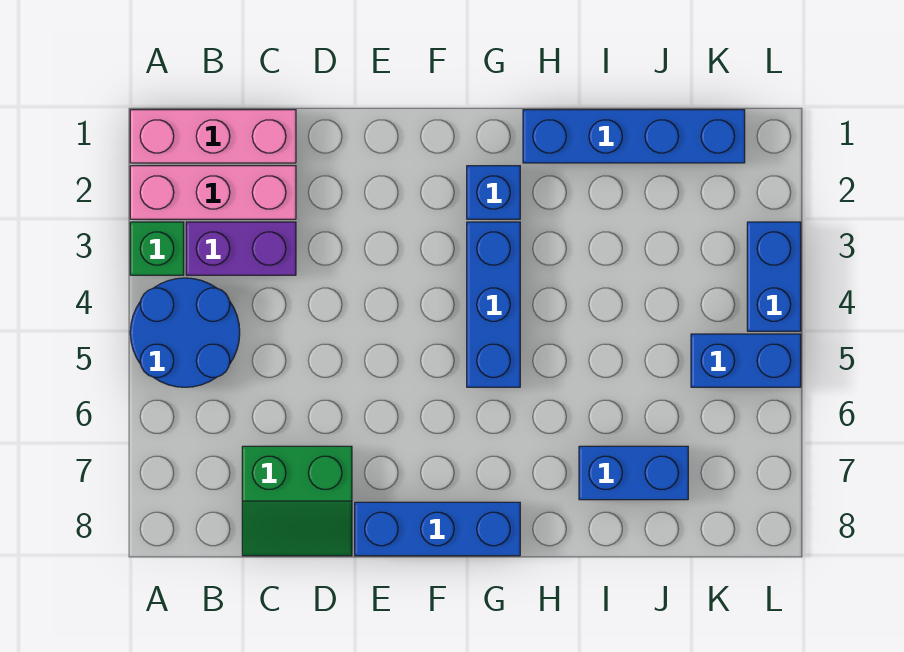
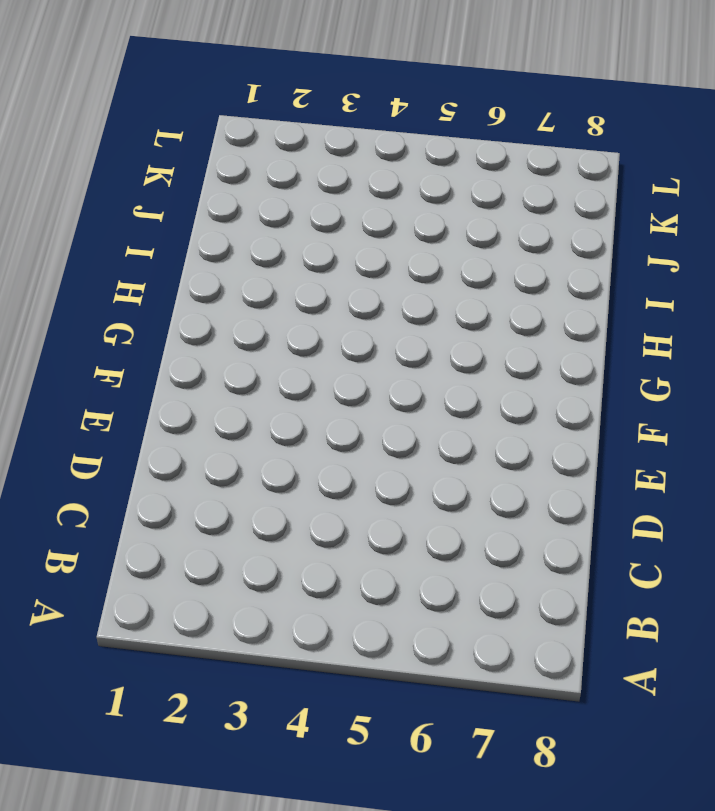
none -> pink 1x3 brick [130,110,296,163]
none -> pink 1x3 brick [130,166,296,219]
none -> green 1x1 brick [130,222,184,275]

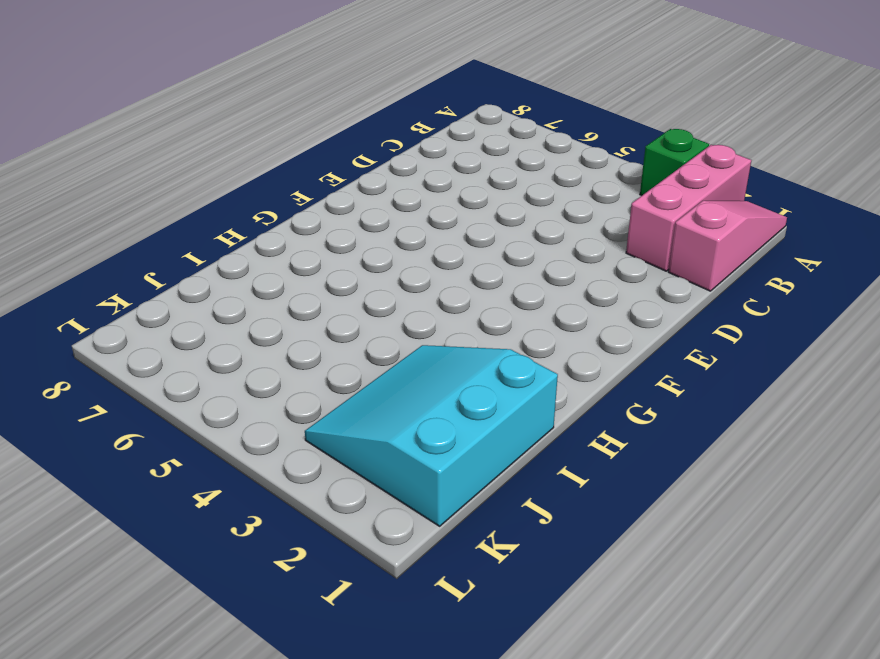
pink 1x3 slope [669,201,787,291] -> pink 1x3 brick [130,110,296,163]
cyan 3x3 slope [305,345,558,526] -> blue 1x4 brick [523,110,745,163]
none -> blue 2x2 round brick [130,278,240,387]
none -> purple 1x2 brick [186,222,296,275]
none -> green 2x2 slope [242,446,352,556]

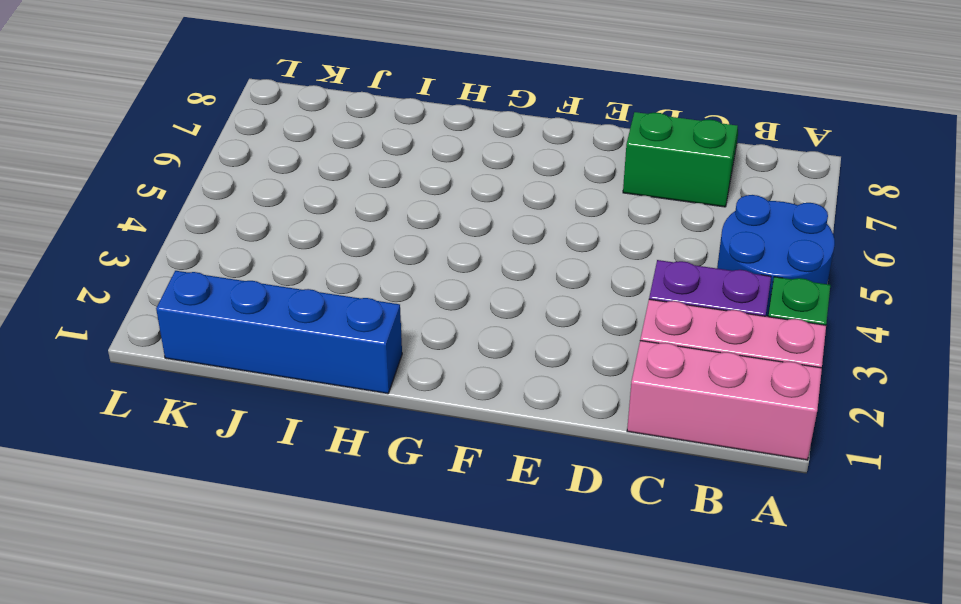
none -> blue 1x3 brick [355,502,520,556]
none -> blue 1x1 brick [467,166,520,219]
none -> blue 1x3 brick [467,222,520,387]

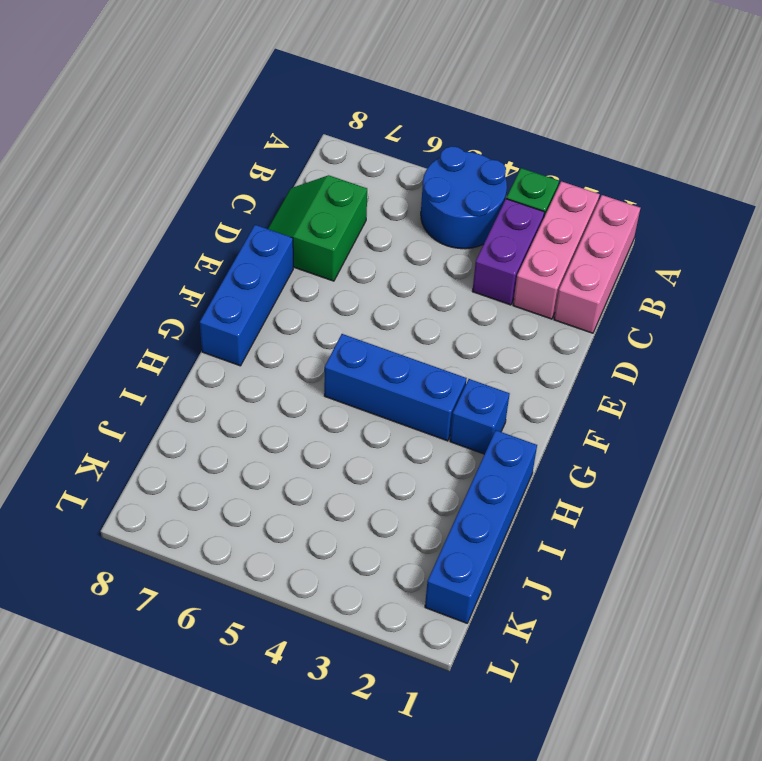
none -> blue 1x2 brick [579,446,688,500]
none -> blue 1x2 brick [691,334,801,387]
none -> blue 1x2 brick [747,222,801,331]

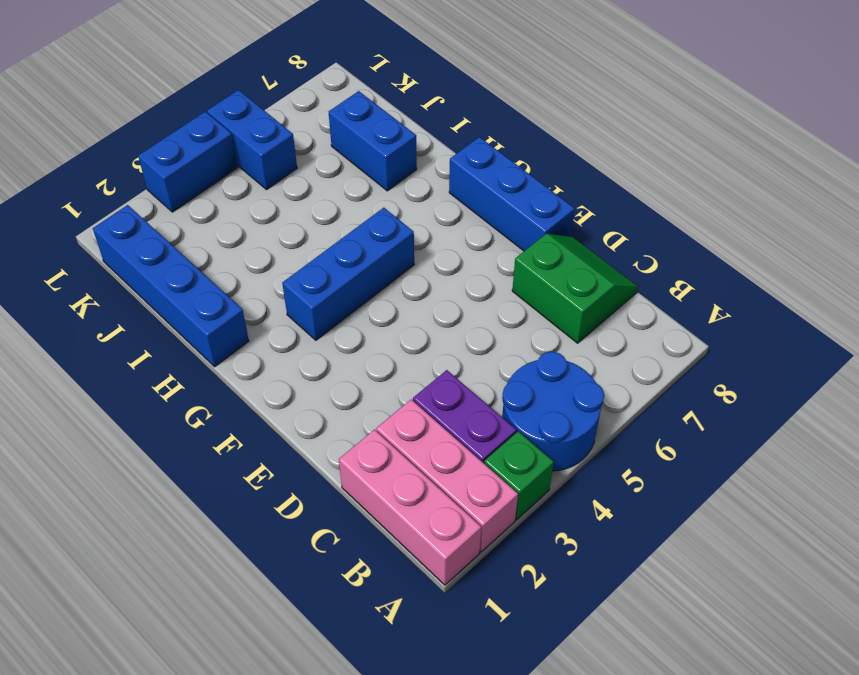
none -> blue 1x1 brick [467,166,520,219]

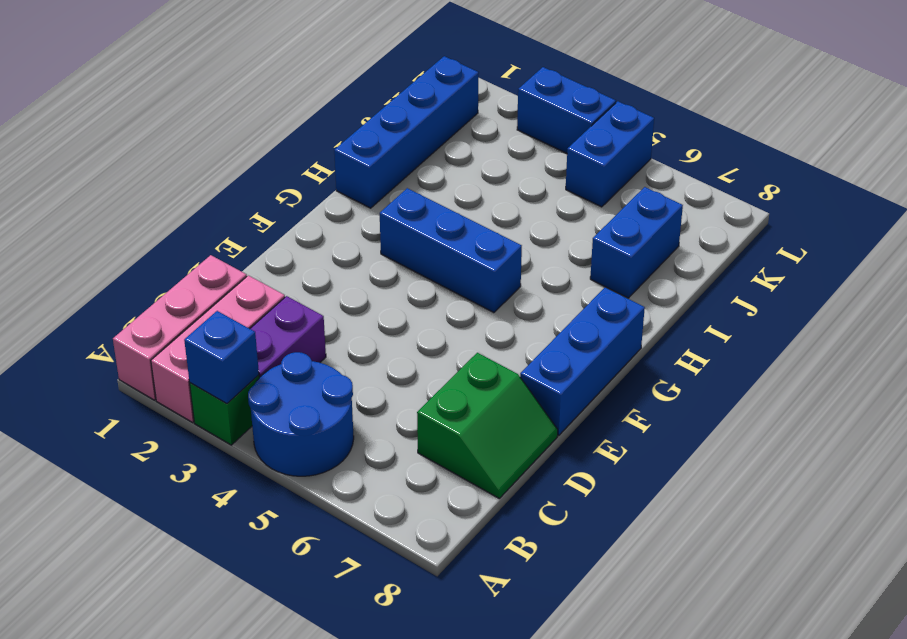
blue 1x1 brick [184,311,259,403] -> blue 1x1 brick moved to [467,166,520,219]

